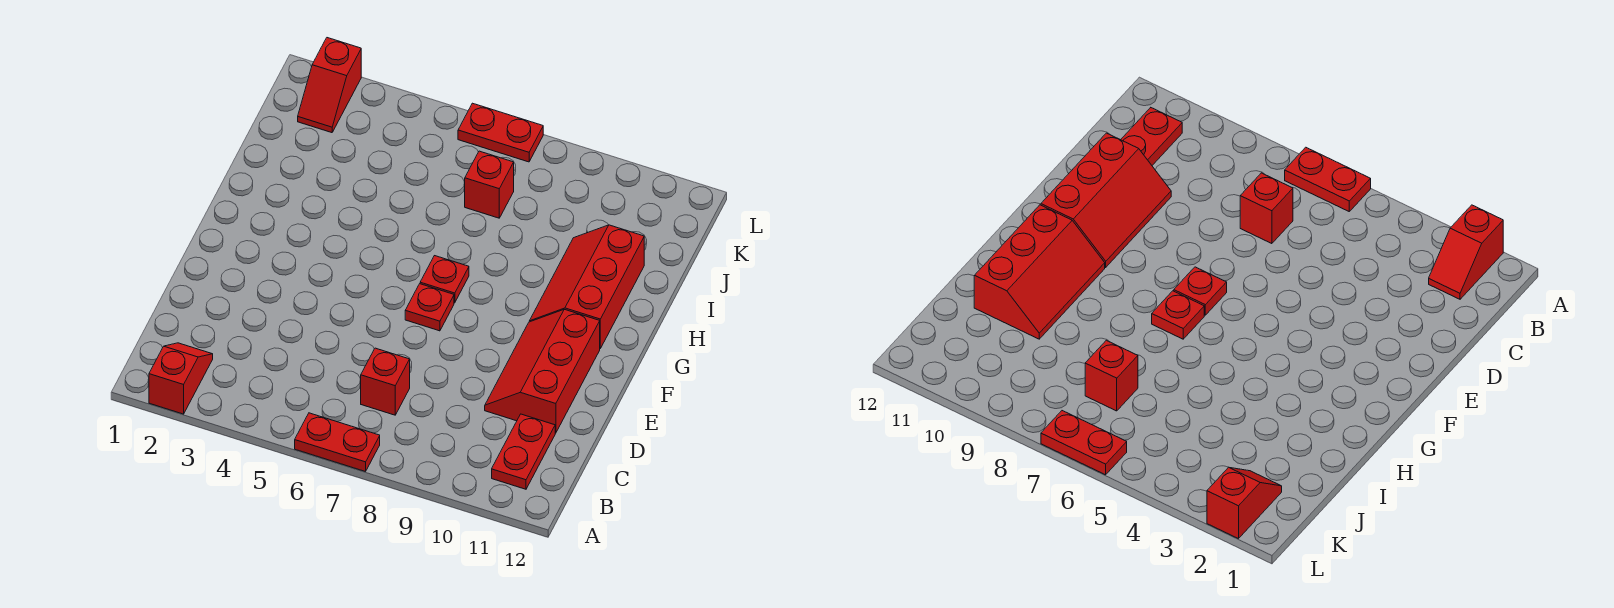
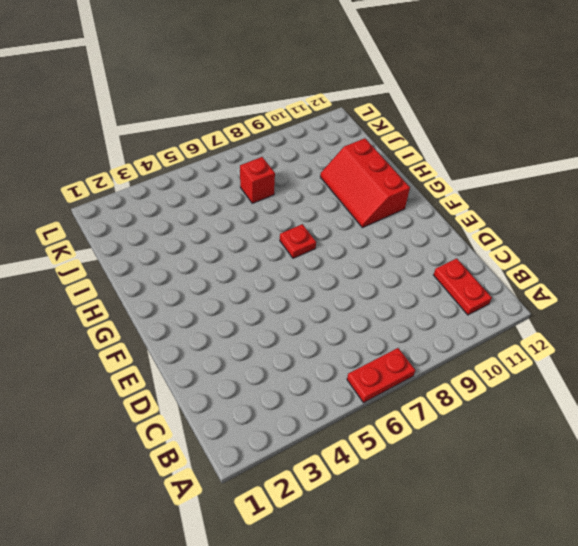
none -> red 1x2 slope [149,343,213,414]
none -> red 1x1 brick [361,348,410,415]

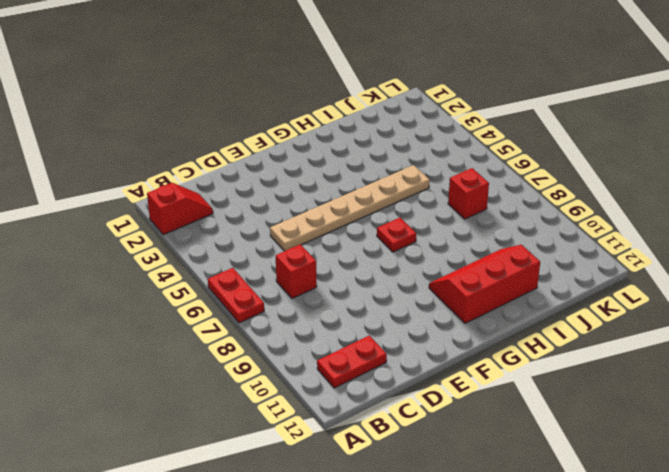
tan 1x6 plate [270,165,430,251] -> none
none -> red 2x3 slope [485,309,600,433]
none -> red 1x1 plate [405,284,454,331]

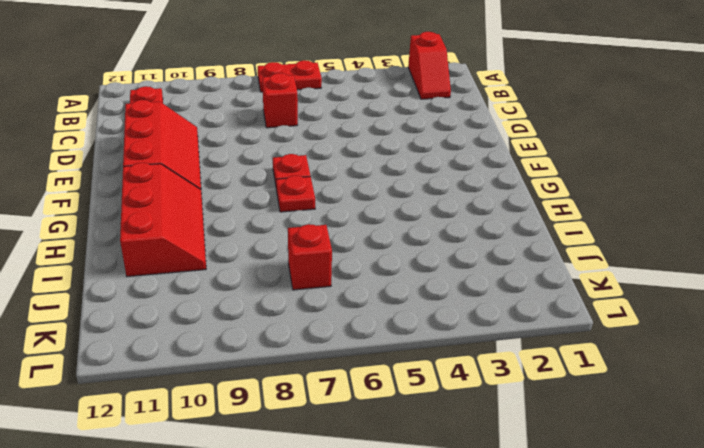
none -> red 1x2 slope [298,38,361,133]
none -> red 1x2 plate [458,103,543,162]

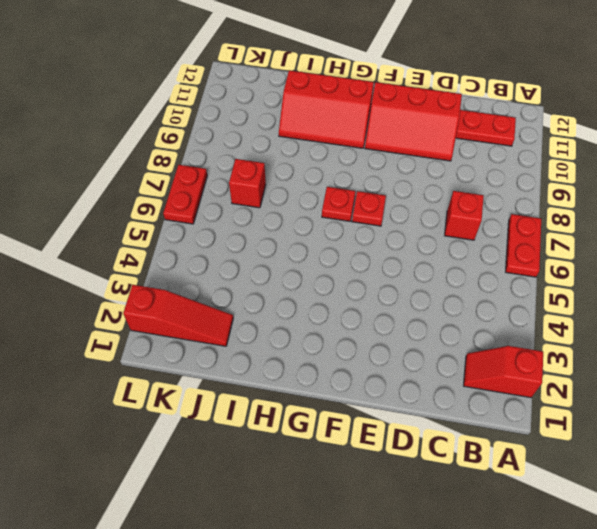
red 1x3 slope [123,285,233,346] -> red 1x2 slope [298,38,361,133]

